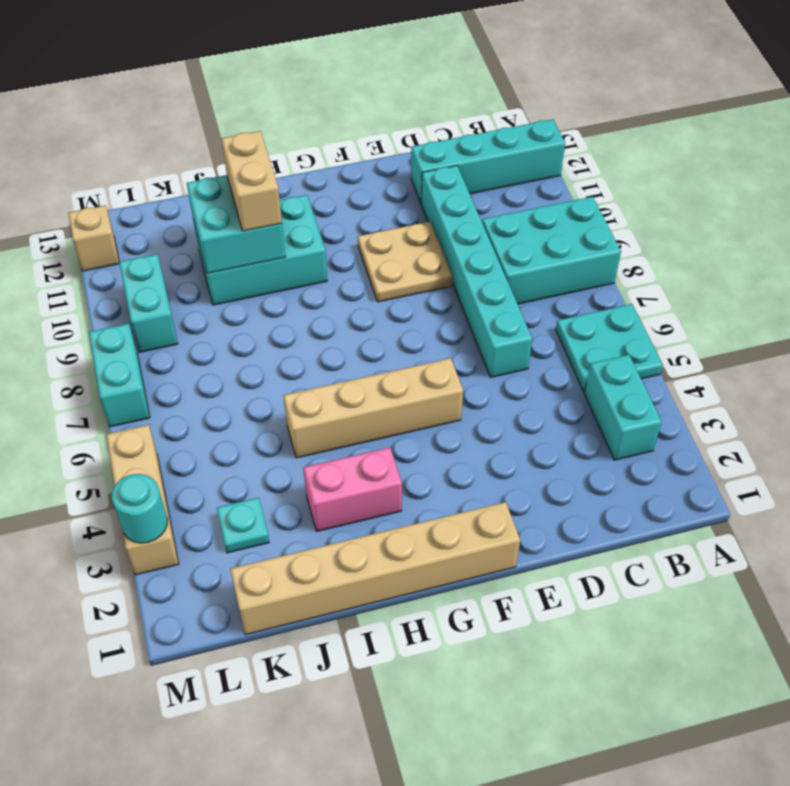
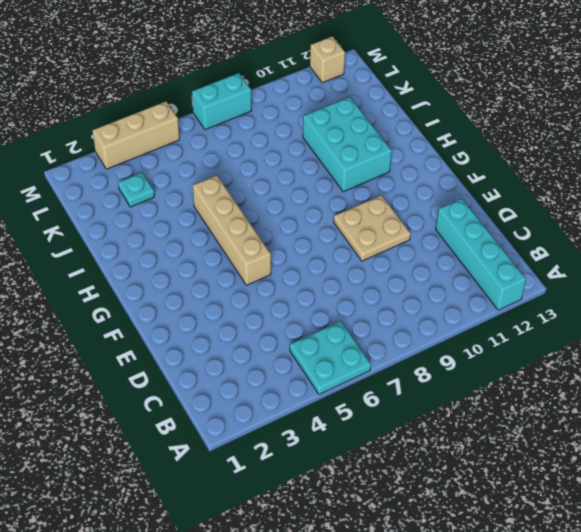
none -> cyan 2x3 brick [482,197,621,304]
none -> cyan 1x2 brick [584,355,662,460]
none -> cyan 1x6 brick [421,166,532,377]

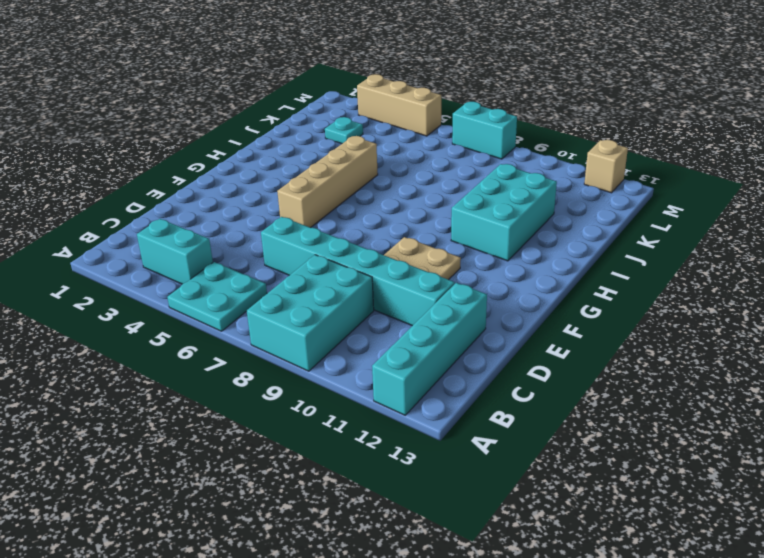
none -> tan 1x6 brick [230,502,520,635]
none -> pink 1x2 brick [303,447,402,531]
none -> cyan 1x2 brick [119,254,178,352]

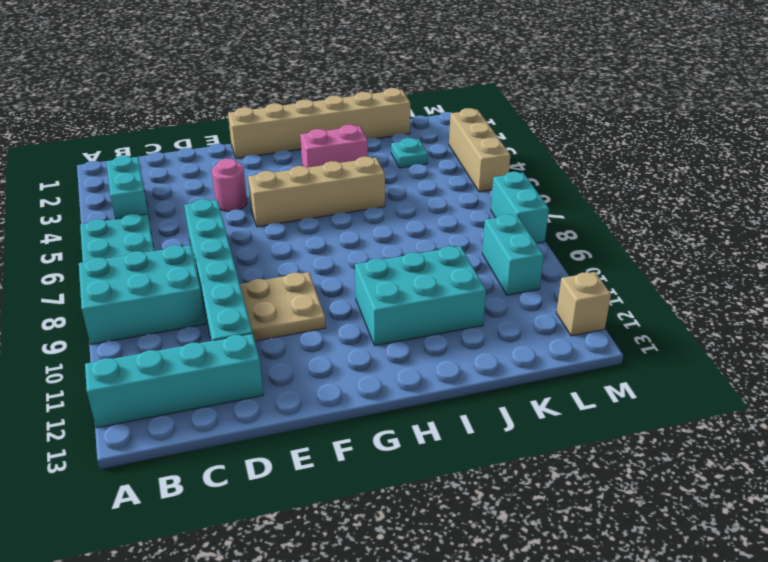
pink 1x1 round brick [212,159,247,211] -> none
none -> cyan 2x2 brick [187,175,286,273]
none -> cyan 1x1 round brick [112,474,167,543]
none -> tan 1x2 brick [221,131,282,231]

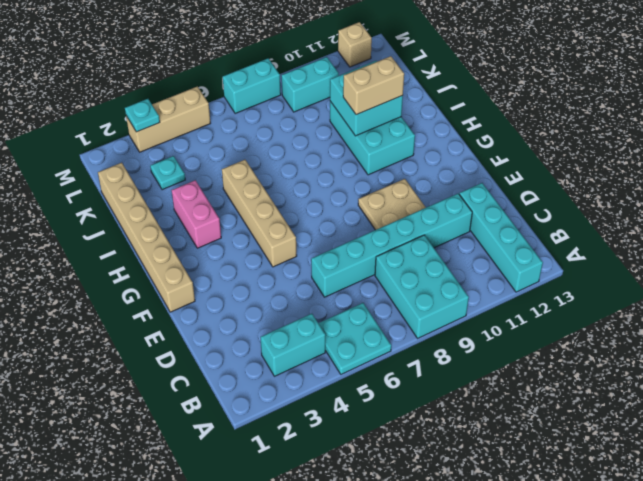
cyan 1x1 plate [125,99,160,132] -> cyan 1x1 round brick [112,474,167,543]

